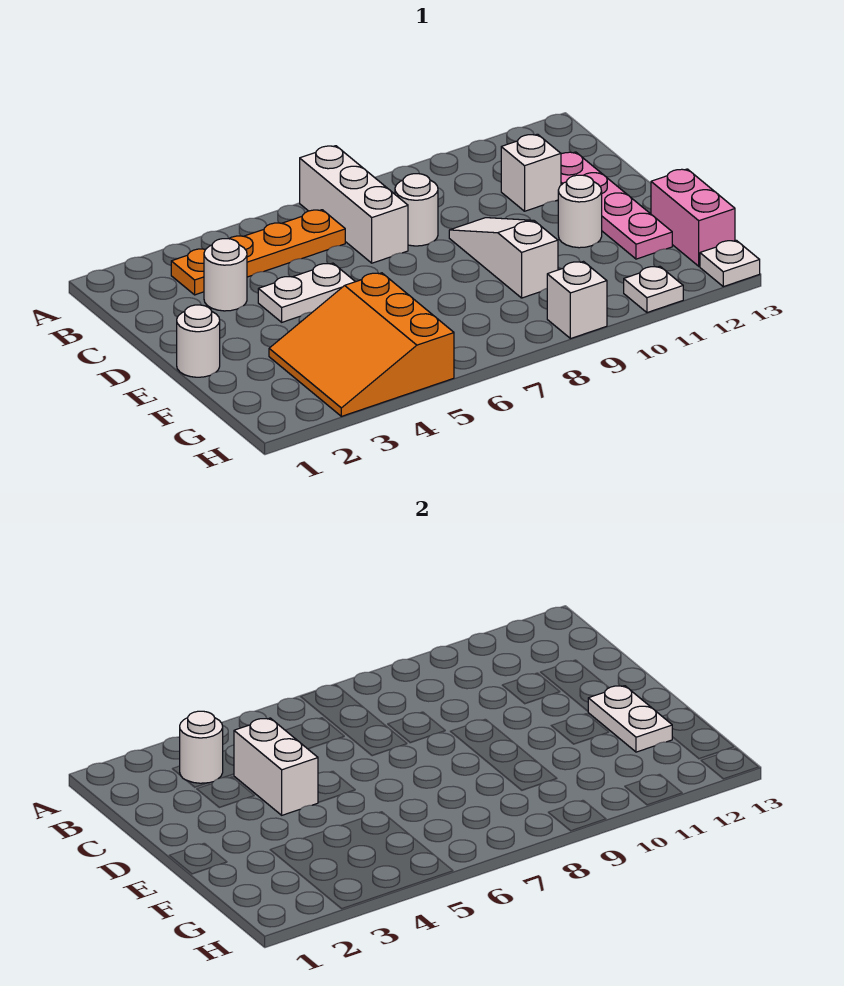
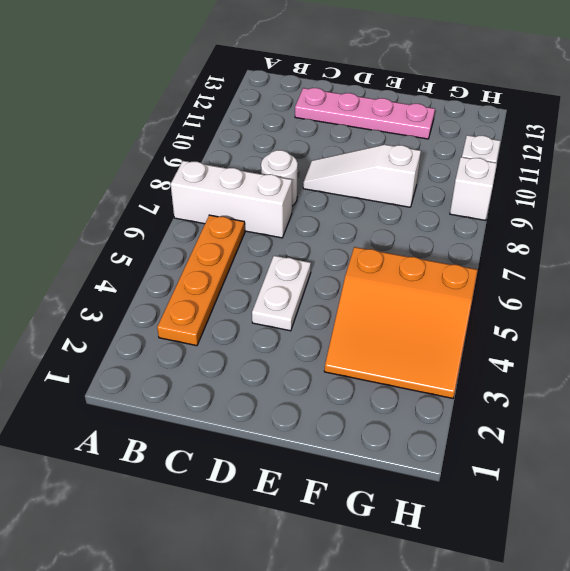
none -> white 1x1 round brick [204,239,247,311]
none -> white 1x1 brick [501,134,561,211]
none -> white 1x1 round brick [177,305,220,377]

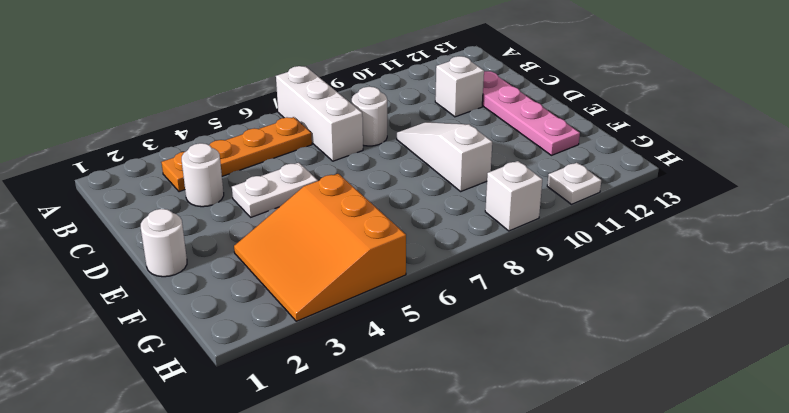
none -> white 1x1 round brick [558,175,602,248]
none -> pink 1x2 brick [651,169,735,266]
none -> white 1x1 plate [700,240,760,287]

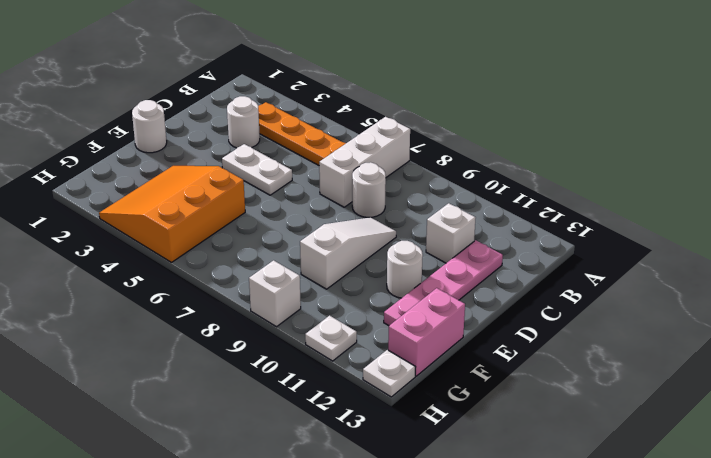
none -> white 1x1 round brick [180,711,223,783]
none -> white 1x2 brick [234,718,318,815]
none -> white 1x2 plate [588,686,672,752]

